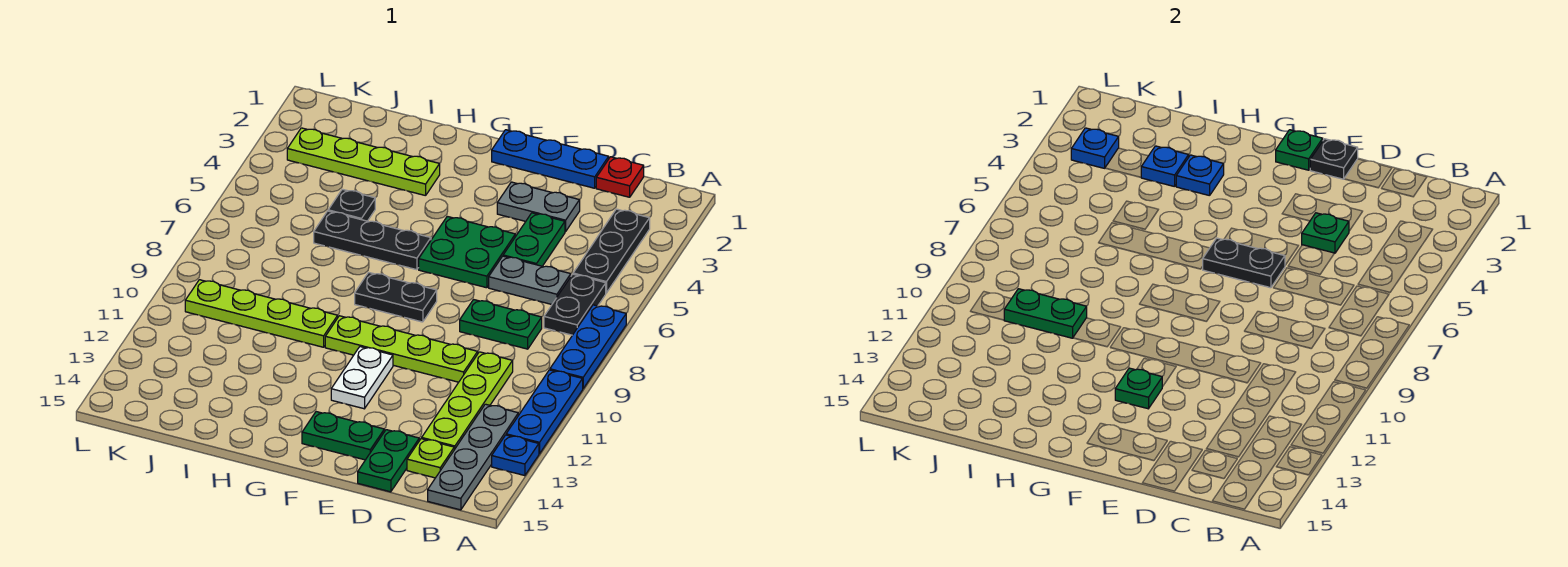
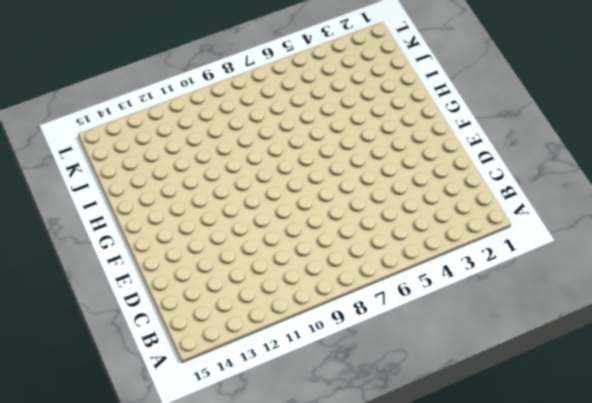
none -> blue 1x3 plate [550,305,626,388]
none -> blue 1x3 plate [506,370,583,454]
none -> blue 1x1 plate [492,435,539,476]
none -> black 1x3 plate [573,209,650,293]

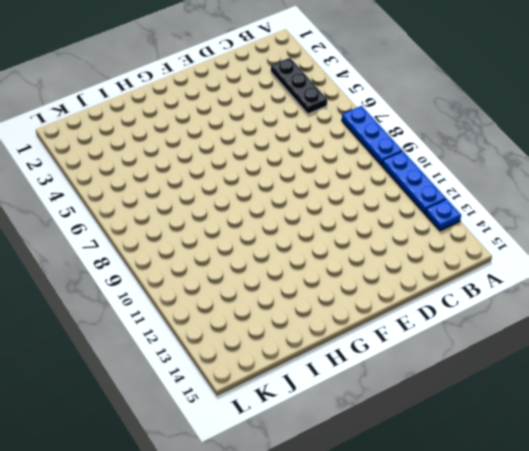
none -> black 1x2 plate [544,274,606,335]
none -> grey 1x4 plate [428,404,518,510]
none -> red 1x1 plate [596,157,644,197]
none -> grey 1x2 plate [489,256,571,304]

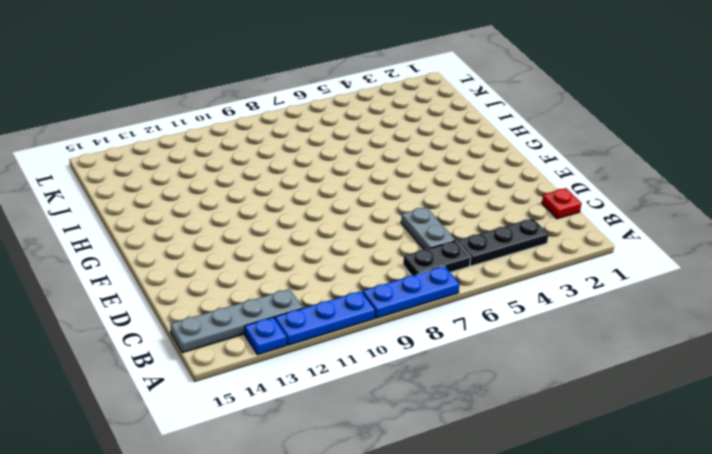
none -> green 1x2 plate [460,300,542,349]
none -> lime 1x4 plate [422,352,513,450]
none -> lime 1x1 plate [407,439,454,478]
none -> blue 1x3 plate [492,130,609,188]

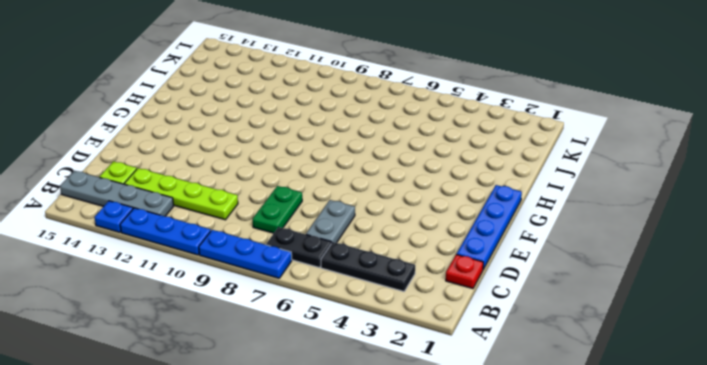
blue 1x4 plate [457,185,522,269] -> blue 1x3 plate [492,130,609,188]
none -> grey 1x2 plate [497,182,580,232]
none -> green 1x2 plate [503,213,565,266]
none -> lime 1x4 plate [325,316,478,382]
none -> green 1x2 plate [358,430,419,492]

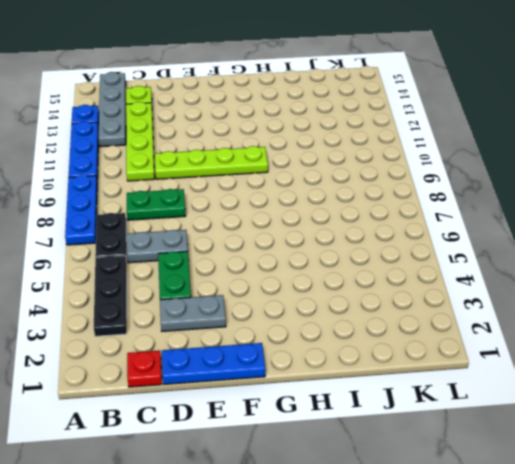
none -> green 1x2 plate [358,430,419,492]
none -> green 2x2 plate [419,216,515,288]
none -> green 1x2 plate [302,412,384,460]
none -> black 1x2 plate [355,272,437,322]

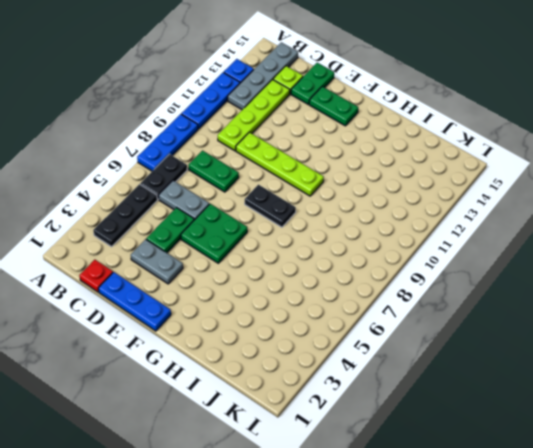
none -> white 1x2 plate [331,347,393,409]
none -> black 1x3 plate [314,211,431,270]
none -> lime 1x4 plate [287,128,440,196]
none -> lime 1x4 plate [185,280,338,347]

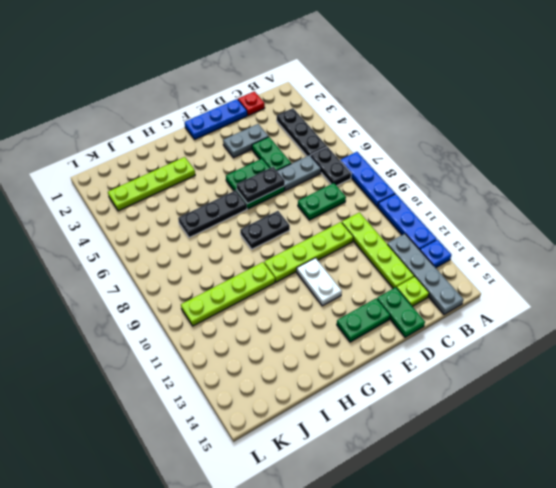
none -> black 1x1 plate [328,189,375,221]
none -> green 1x1 plate [1302,213,1349,253]
none -> black 1x1 plate [1310,139,1358,179]
none -> green 1x1 plate [1276,130,1323,170]

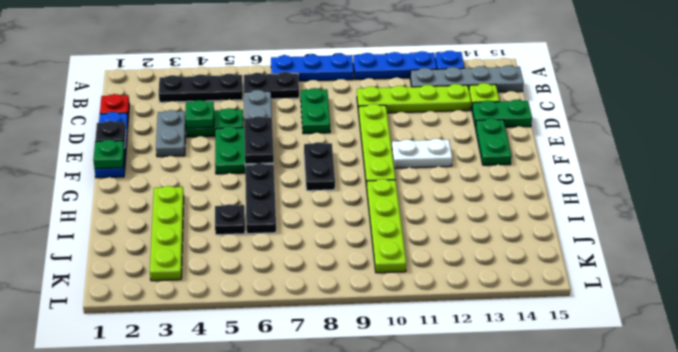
none -> green 1x1 plate [1115,368,1162,409]
none -> blue 1x1 plate [1176,155,1224,196]
none -> blue 1x1 plate [1141,146,1189,187]
none -> green 1x2 plate [1004,289,1087,338]

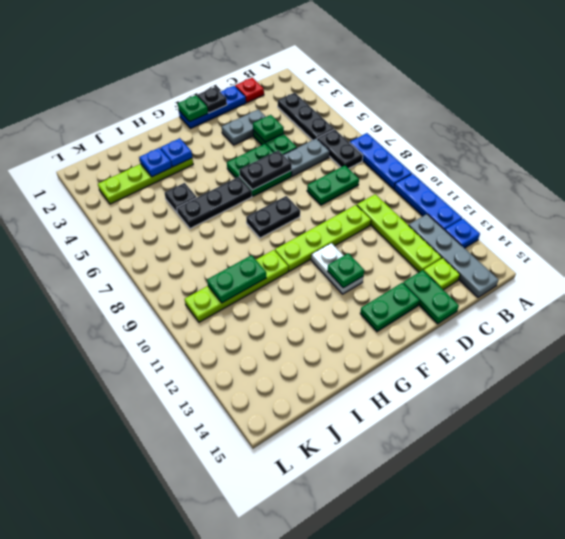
none -> blue 1x1 plate [1071,128,1119,168]

